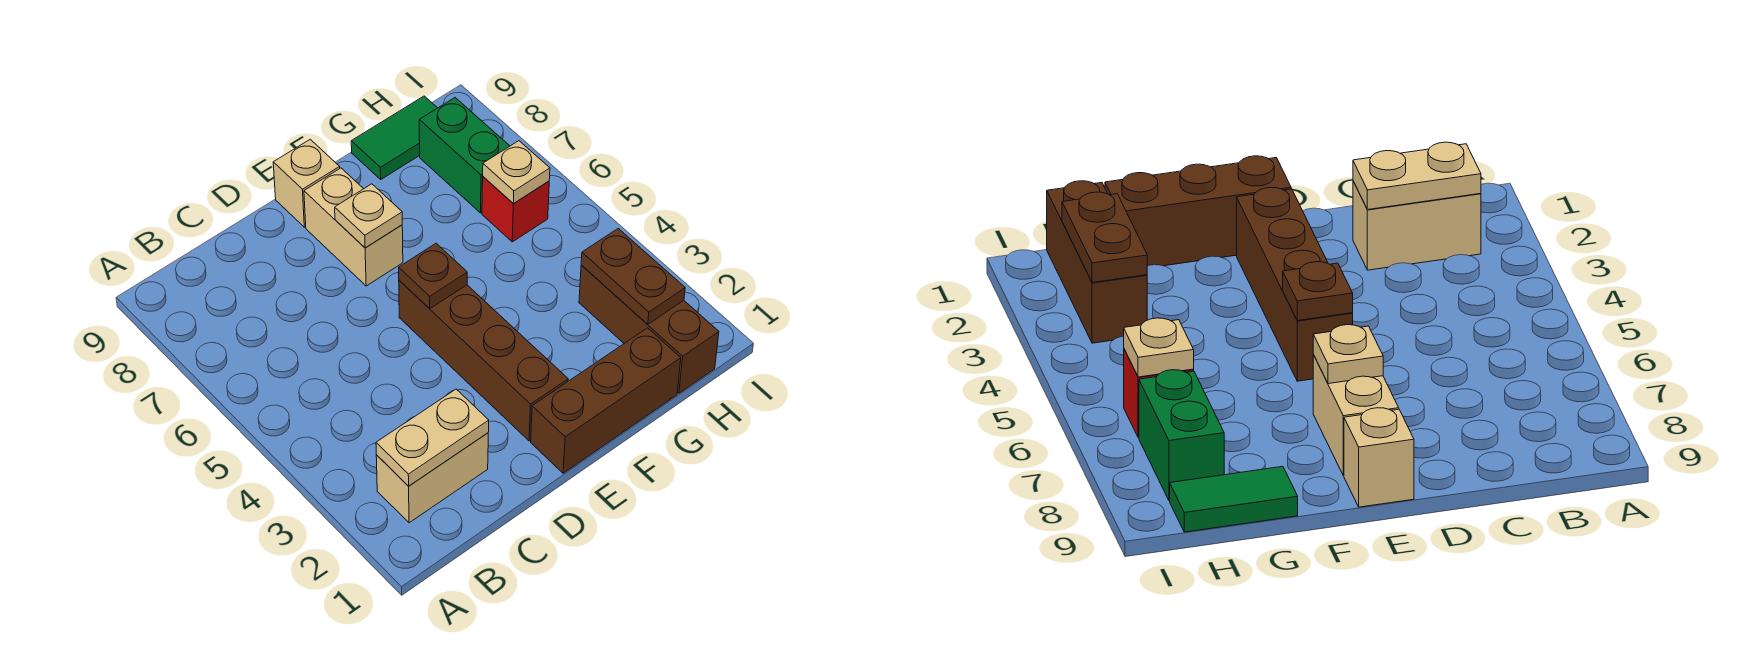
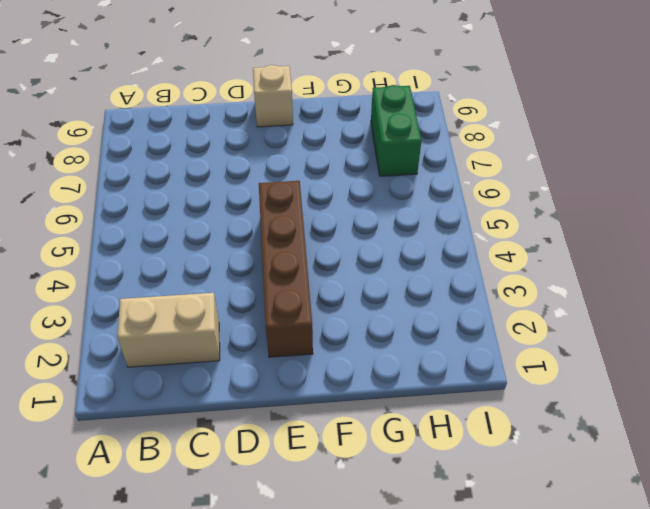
none -> brown 1x3 brick [531,328,681,473]
none -> tan 1x2 brick [304,168,403,286]
none -> green 1x2 tile [351,96,437,179]

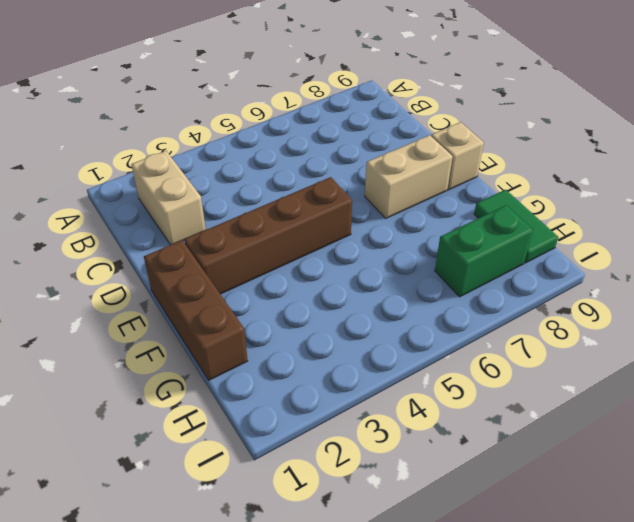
none -> brown 1x3 brick [579,265,719,393]
none -> red 1x1 brick [482,177,549,242]
none -> tan 1x2 plate [376,389,489,486]

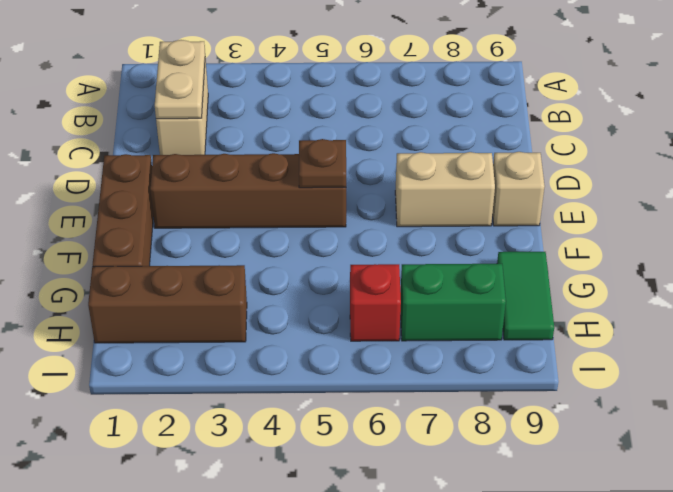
none -> tan 1x1 plate [335,184,402,248]
none -> brown 1x2 plate [581,229,685,324]
none -> tan 1x1 plate [483,141,550,203]

